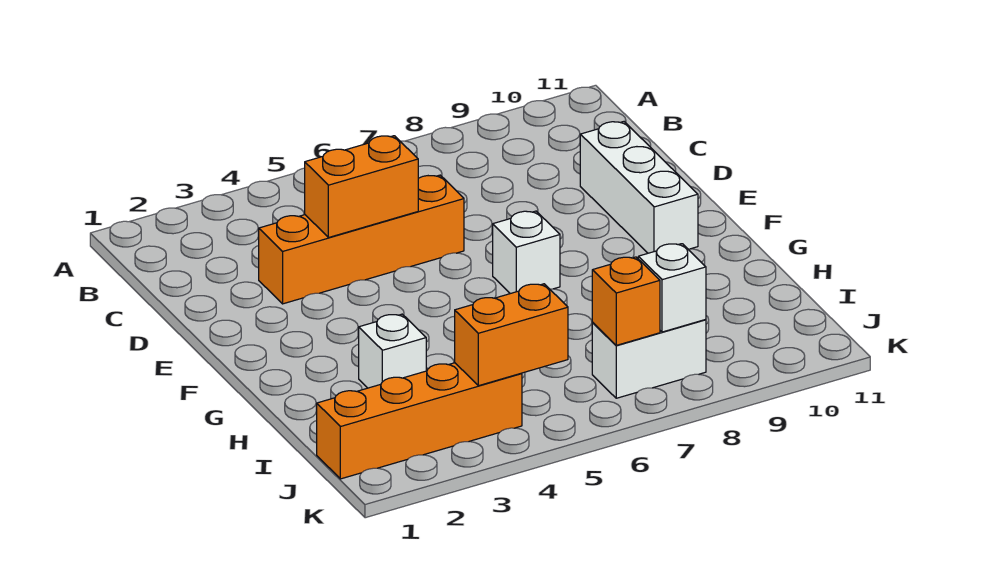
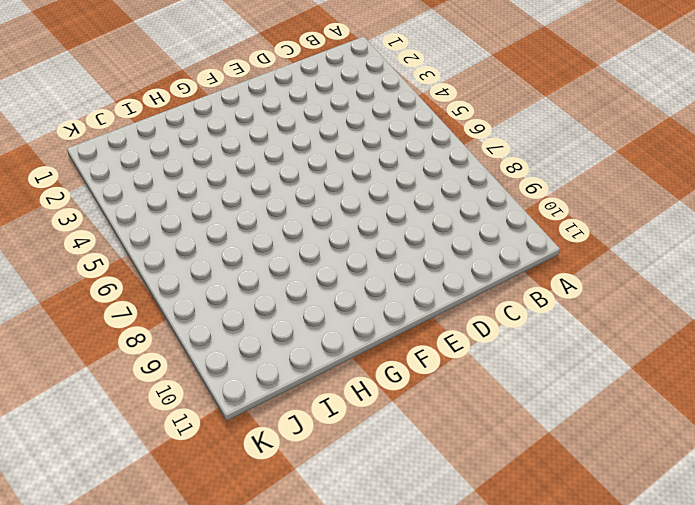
none -> orange 1x4 brick [259,175,464,304]
none -> white 1x3 brick [580,122,698,253]

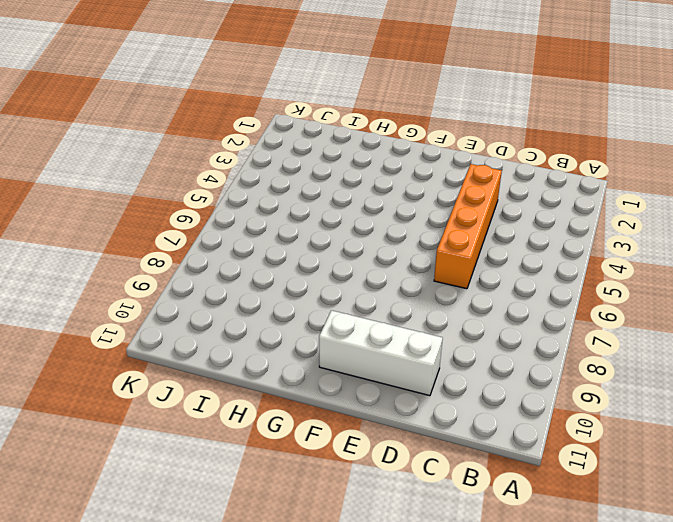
none -> white 1x1 brick [493,211,560,294]
none -> white 1x1 brick [359,314,426,388]

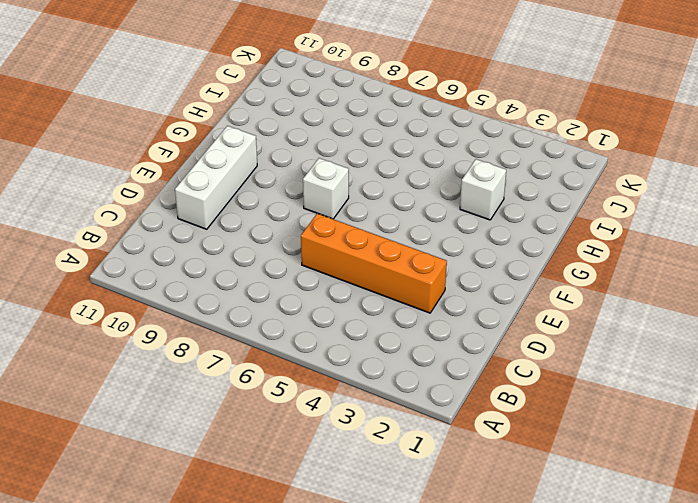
none -> orange 1x4 brick [317,363,522,479]
none -> white 1x2 brick [592,319,706,398]

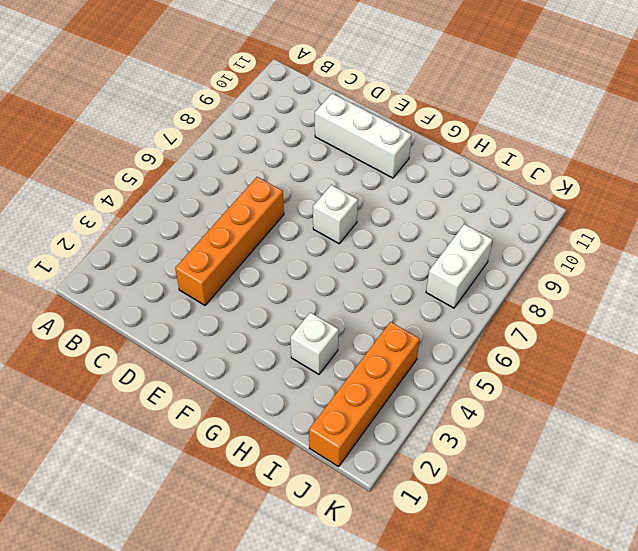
none -> orange 1x2 brick [305,136,418,238]
none -> orange 1x2 brick [455,284,568,386]

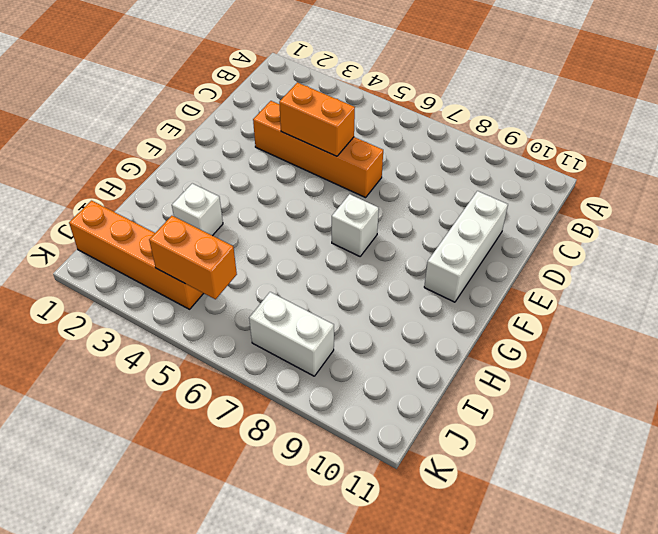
none -> orange 1x1 brick [592,257,660,345]
none -> white 1x1 brick [638,244,706,332]

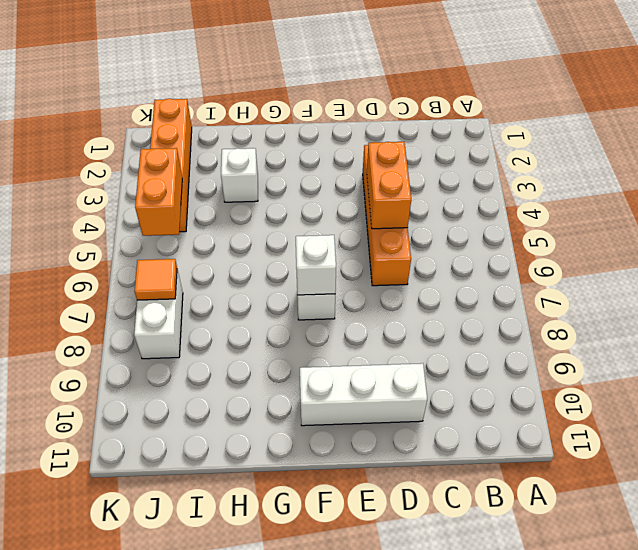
white 1x1 brick [296,235,336,295] -> white 1x1 brick moved to [638,244,706,332]
orange 1x1 tile [134,259,177,300] -> orange 1x1 brick [592,257,660,345]

